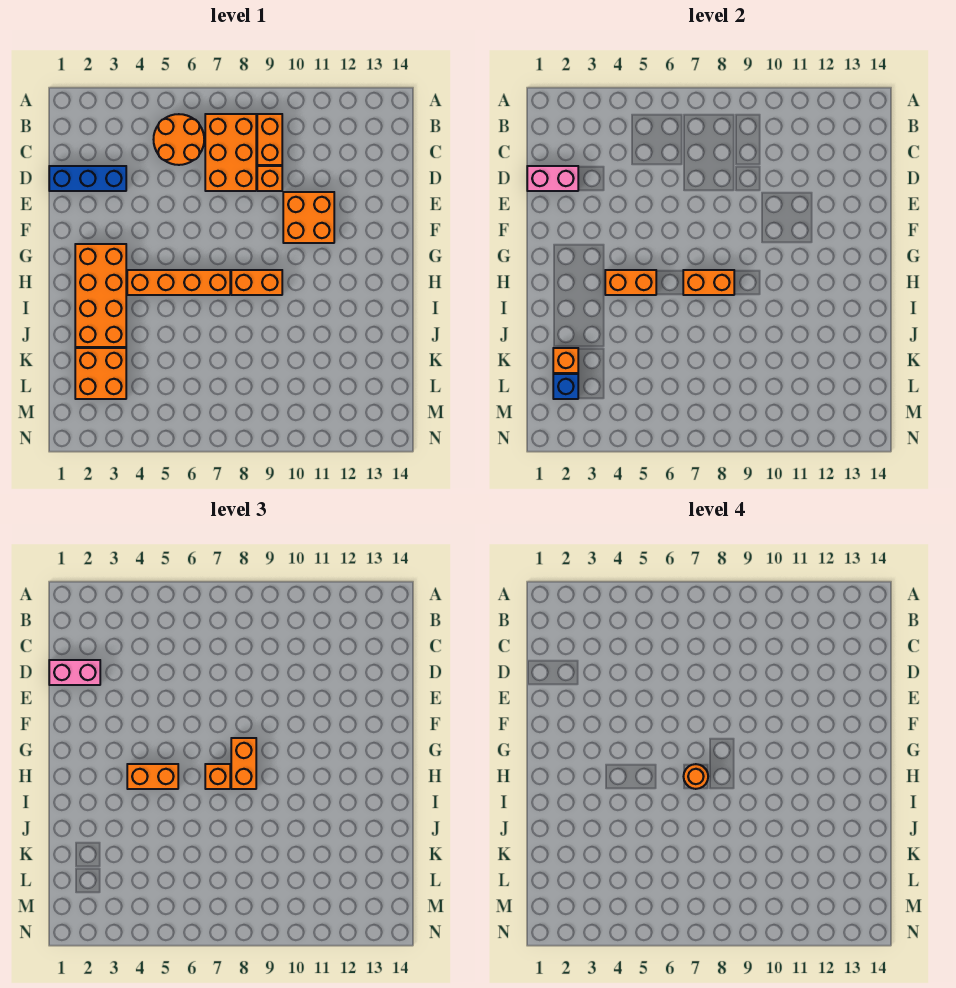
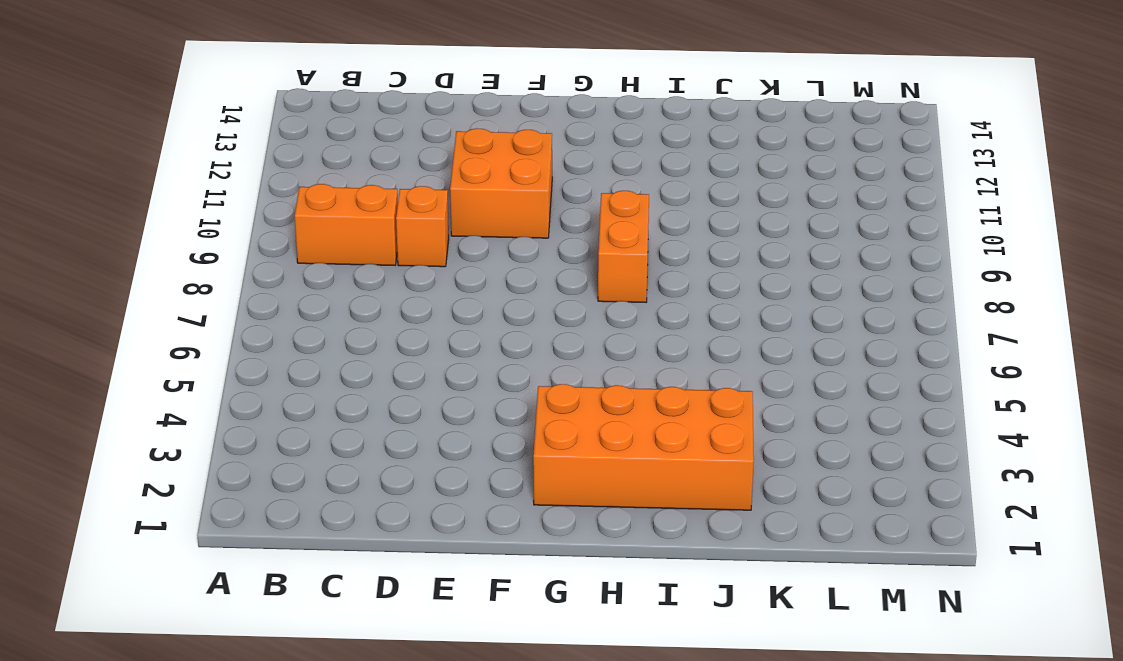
none -> orange 2x2 round brick [154,114,204,165]
none -> orange 2x3 brick [205,114,256,191]
none -> blue 1x3 brick [49,166,126,191]

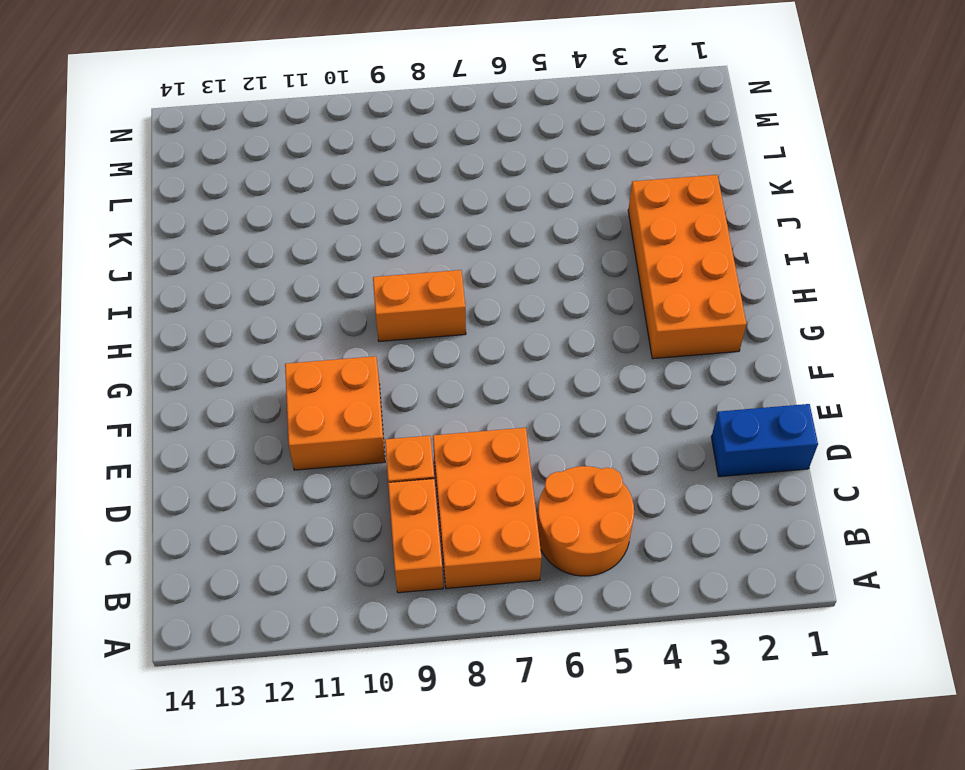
blue 1x2 brick [711,404,818,477] -> blue 1x3 brick [49,166,126,191]
none -> orange 1x4 brick [127,270,230,295]
none -> orange 2x2 brick [75,348,126,399]
none -> pink 1x2 brick [527,166,578,191]

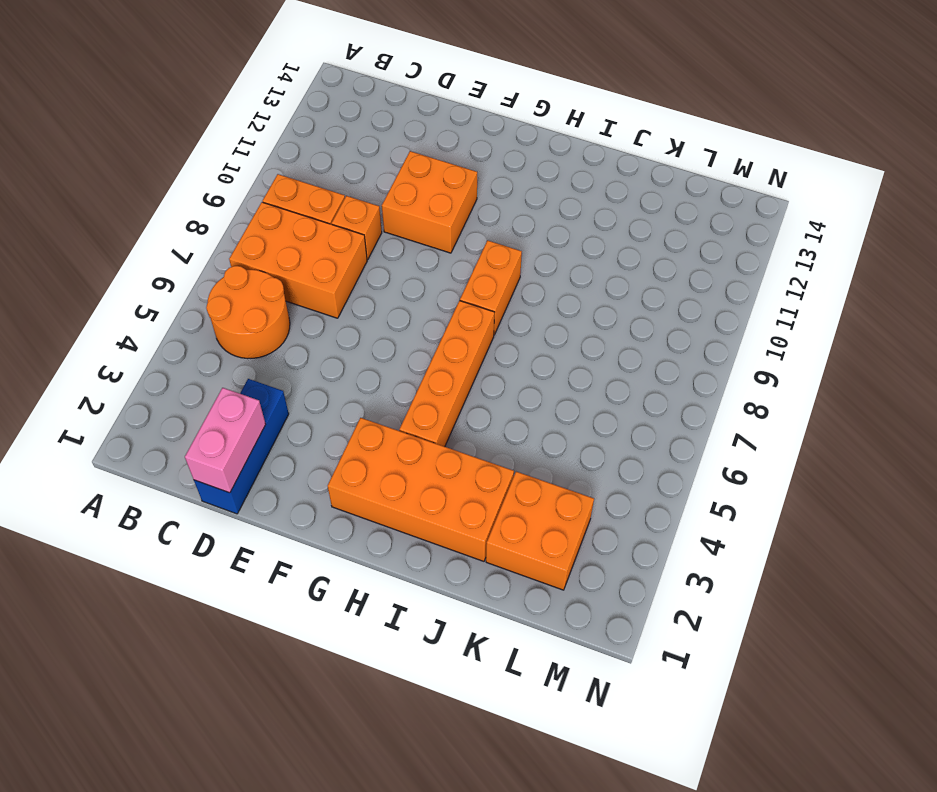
none -> orange 1x2 brick [605,270,656,295]
none -> orange 1x2 brick [683,270,734,295]
none -> orange 1x1 brick [553,348,578,373]

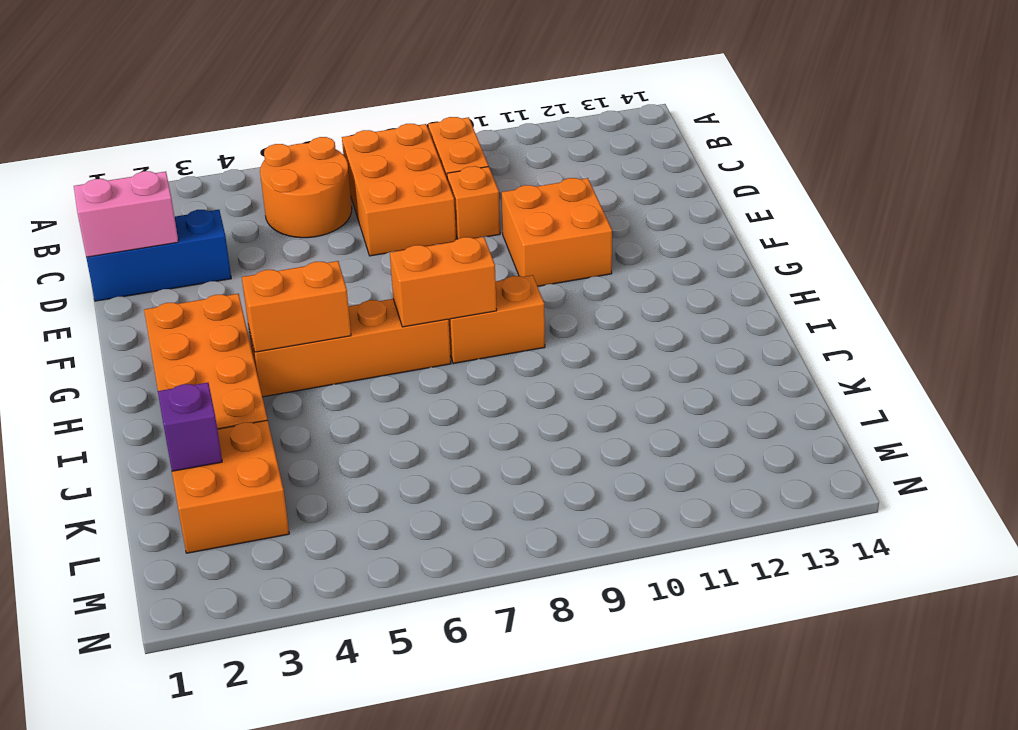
purple 1x1 brick [158,383,222,471] -> orange 1x1 brick [553,348,578,373]
none -> blue 1x1 brick [553,374,578,399]
none -> pink 1x2 brick [49,660,100,685]
none -> orange 1x2 brick [231,738,256,789]

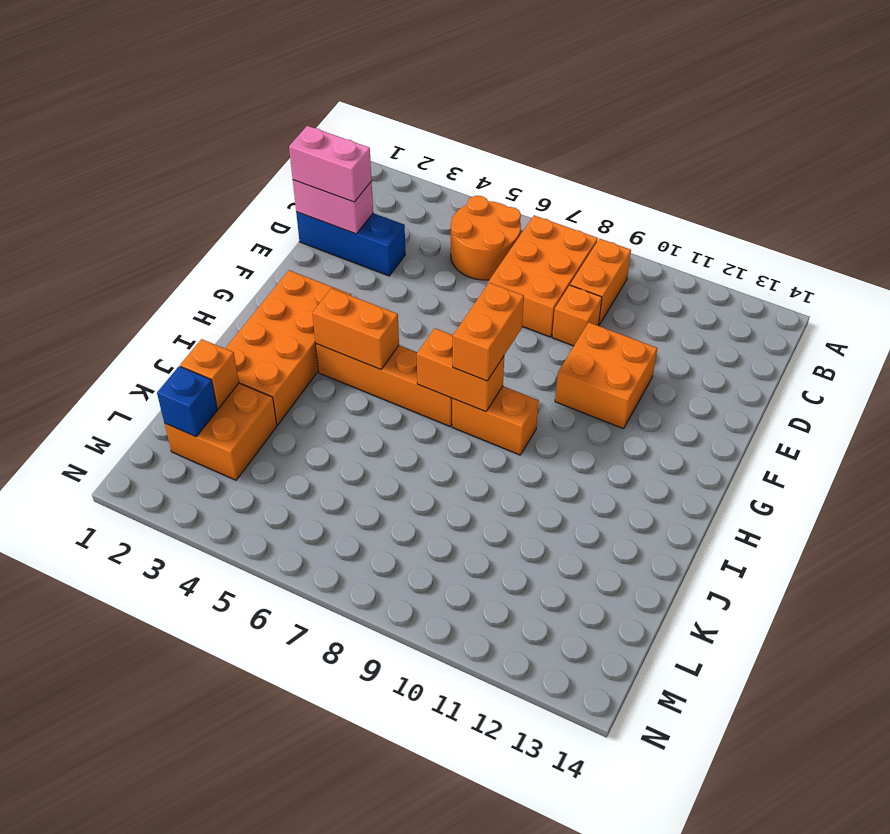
none -> orange 1x2 brick [127,764,178,789]
none -> orange 1x1 brick [205,764,230,789]
none -> orange 1x1 round brick [684,764,708,789]

